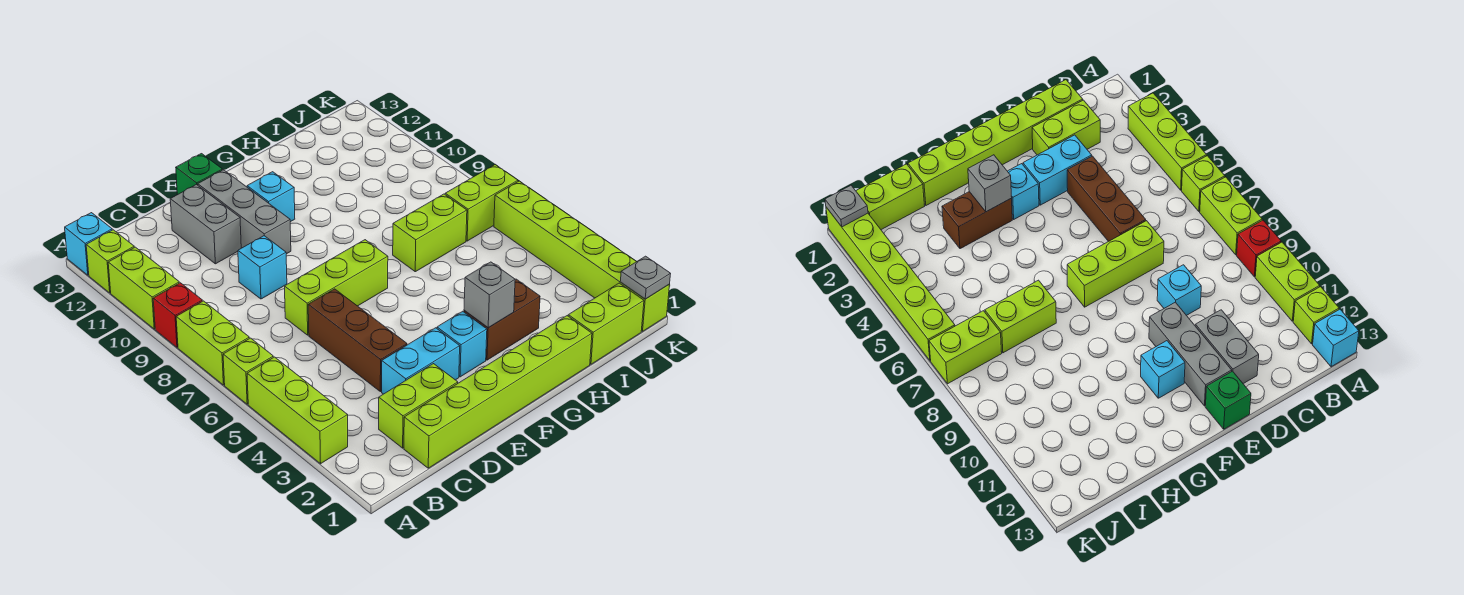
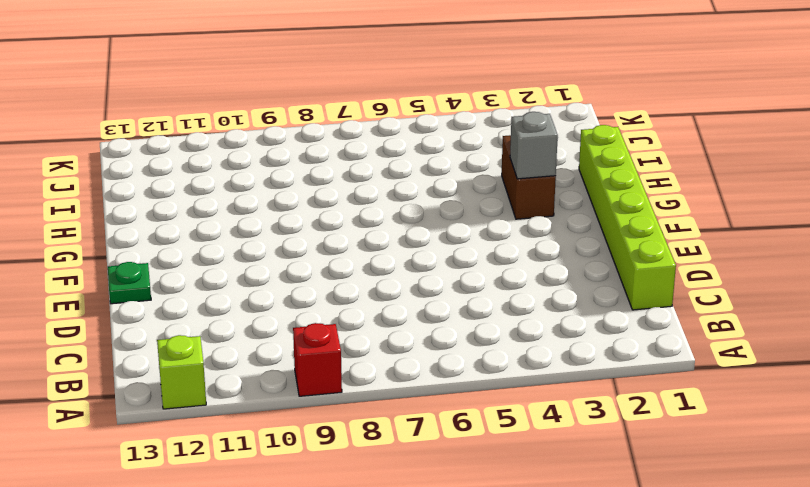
green 1x1 plate [108,262,151,304] -> green 1x1 brick [176,154,222,195]
none -> lime 1x3 brick [247,357,348,464]
none -> lime 1x1 brick [223,338,273,404]
none -> lime 1x2 brick [176,301,249,385]

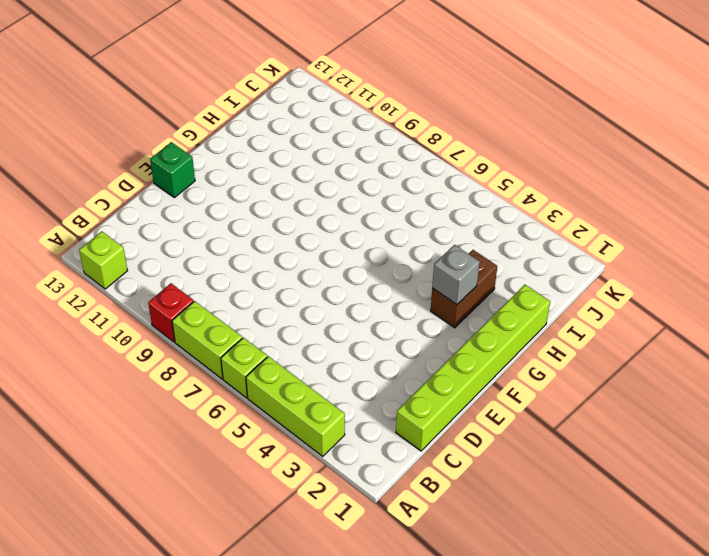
none -> lime 1x2 brick [108,247,179,329]
none -> cyan 1x1 brick [65,213,112,275]
none -> lime 1x2 brick [379,364,458,448]

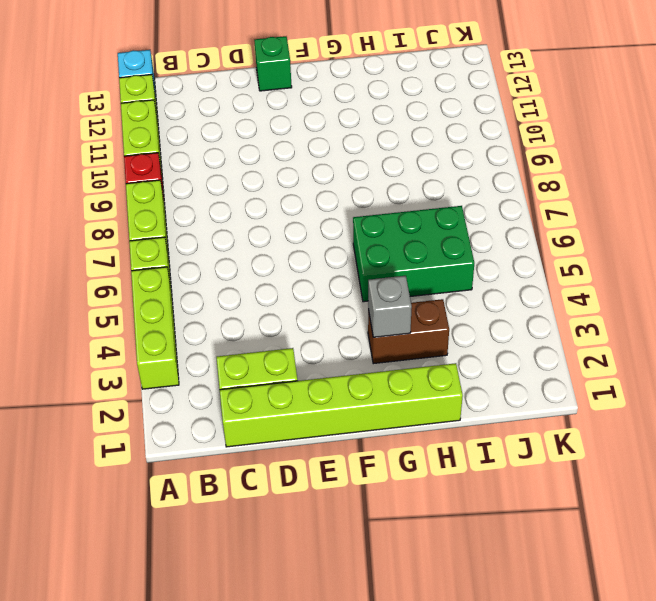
green 2x3 brick [353,206,474,302] -> none
none -> cyan 1x2 brick [382,328,460,394]
none -> brown 1x3 brick [308,289,407,392]
none -> lime 1x3 brick [285,240,388,335]

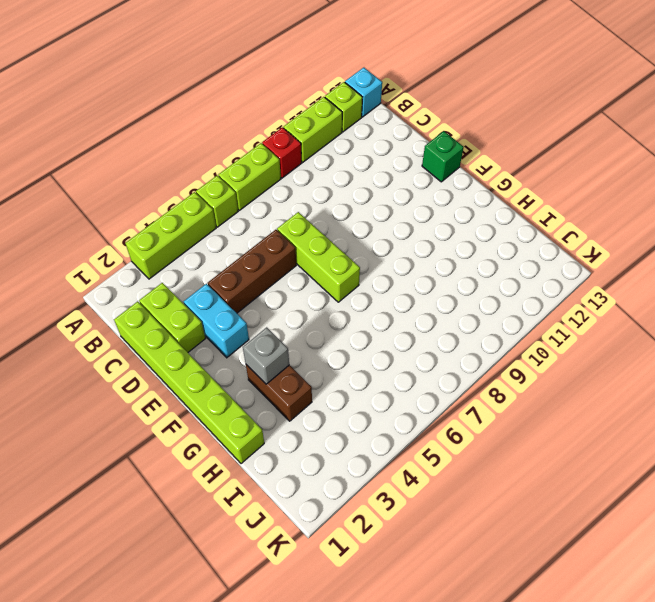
none -> cyan 1x1 brick [238,236,287,299]
none -> grey 1x2 brick [170,184,241,264]
none -> grey 1x3 brick [198,170,291,254]

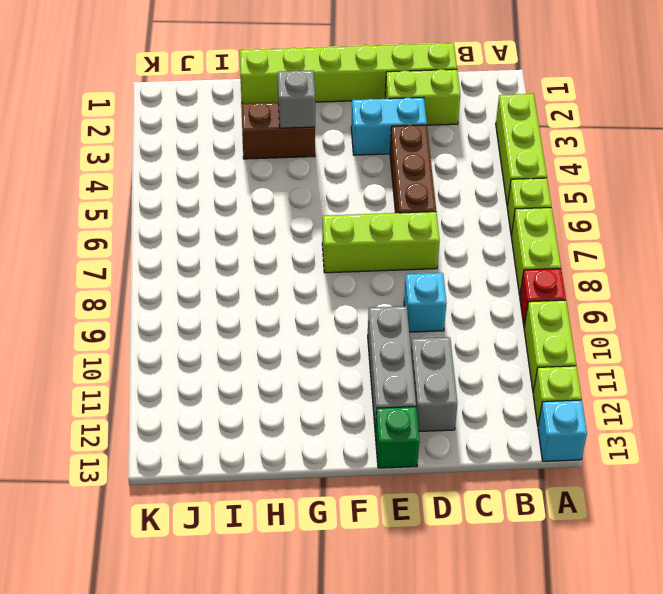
none -> cyan 1x1 brick [437,311,487,377]
none -> cyan 1x1 brick [247,172,295,222]
none -> lime 1x2 brick [393,194,467,272]

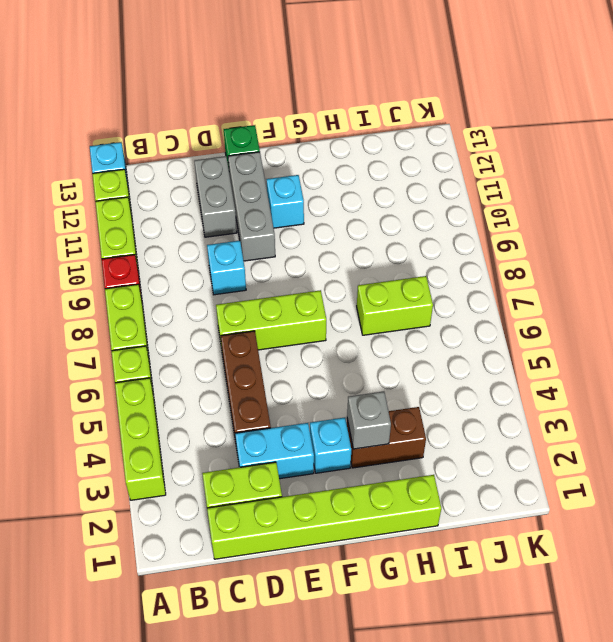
none -> lime 1x2 brick [568,283,644,364]
none -> lime 1x2 brick [445,165,518,241]
none -> lime 1x6 brick [494,181,670,331]

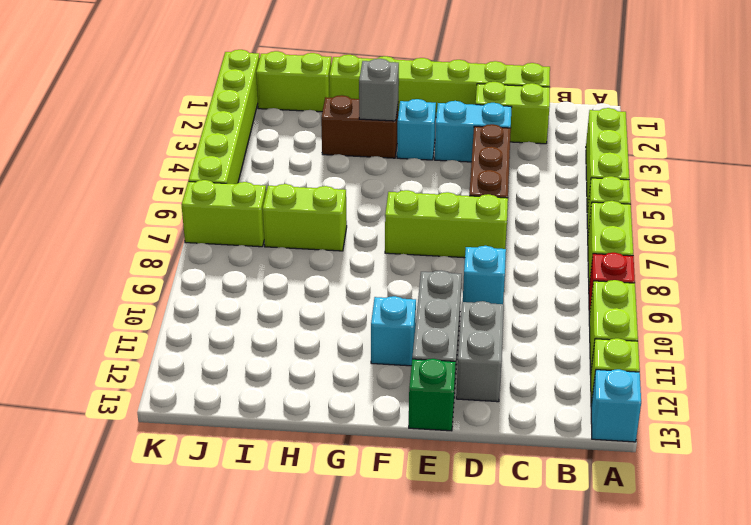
none -> grey 1x1 plate [620,256,670,299]

